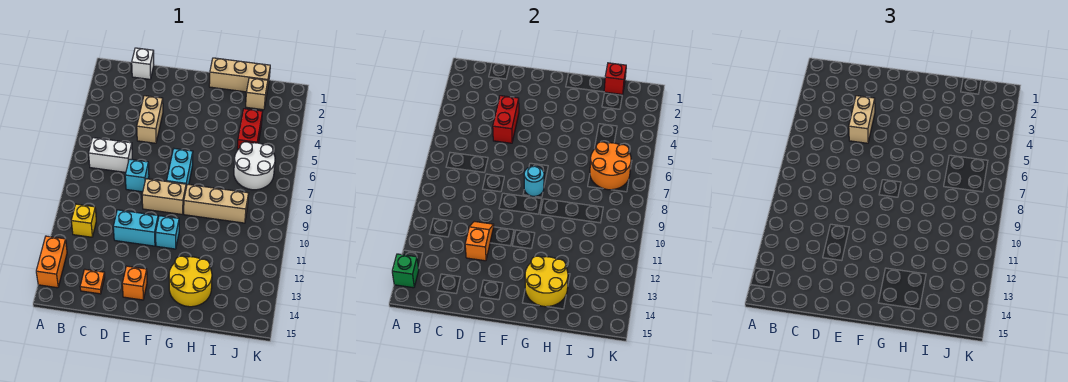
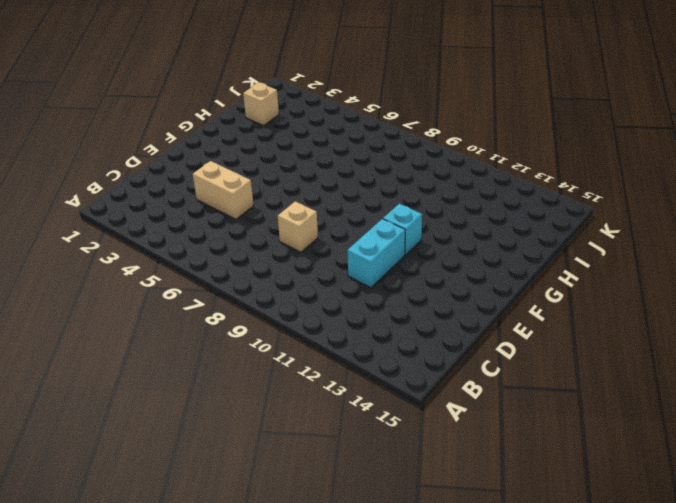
tan 1x1 brick [278,201,318,252] -> cyan 1x1 brick [125,159,149,192]
none -> orange 1x2 brick [36,236,67,288]
none -> white 1x2 brick [89,138,132,172]
none -> yellow 1x1 brick [71,204,96,237]

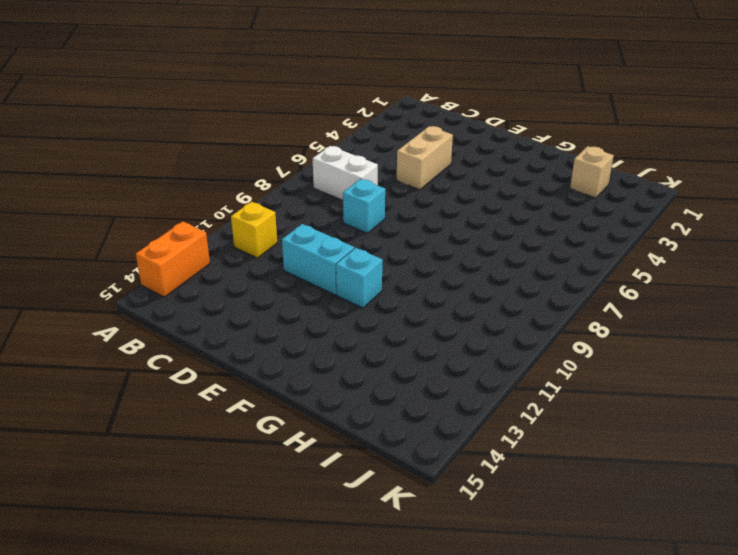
none -> white 1x1 brick [132,48,154,79]
none -> orange 1x1 plate [80,269,105,294]
none -> tan 1x2 brick [142,179,186,214]

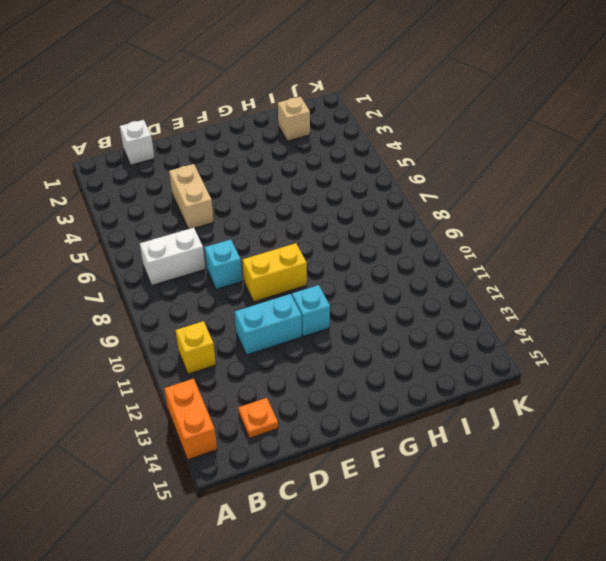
yellow 1x2 brick [242,243,307,302] -> tan 1x2 brick [142,179,186,214]
none -> orange 1x1 brick [122,266,147,300]
none -> cyan 1x2 brick [167,149,193,187]
none -> tan 1x3 brick [209,58,270,92]

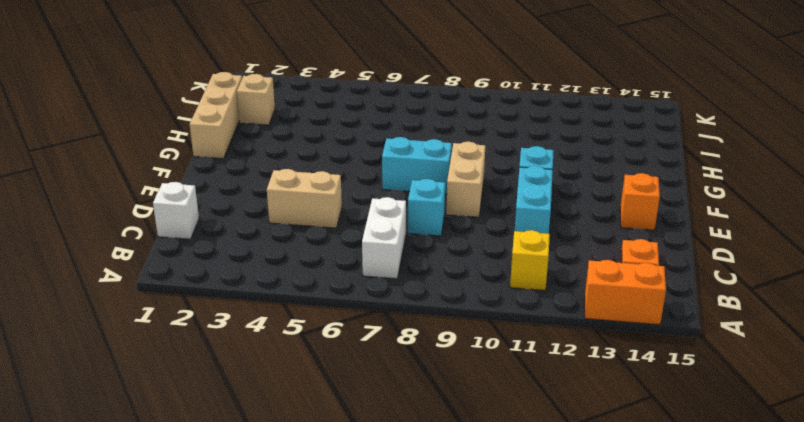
none -> tan 1x3 brick [184,184,249,223]
none -> yellow 2x2 round brick [169,256,212,307]
none -> red 1x2 brick [237,109,263,150]

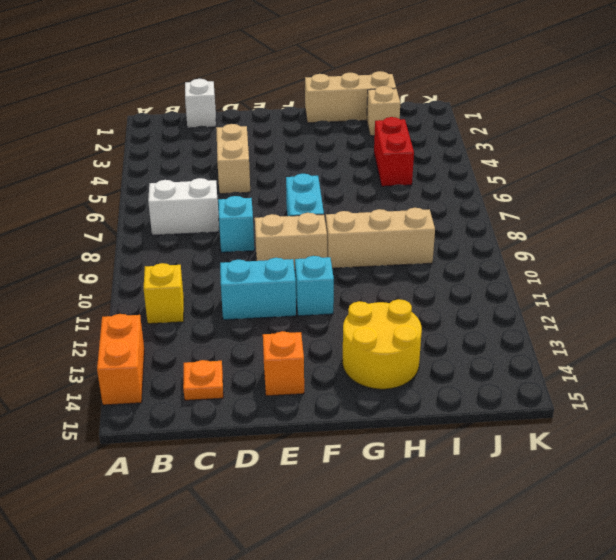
none -> white 2x2 round brick [234,142,275,190]
none -> green 1x1 brick [392,254,419,288]
none -> red 1x2 brick [493,96,519,143]

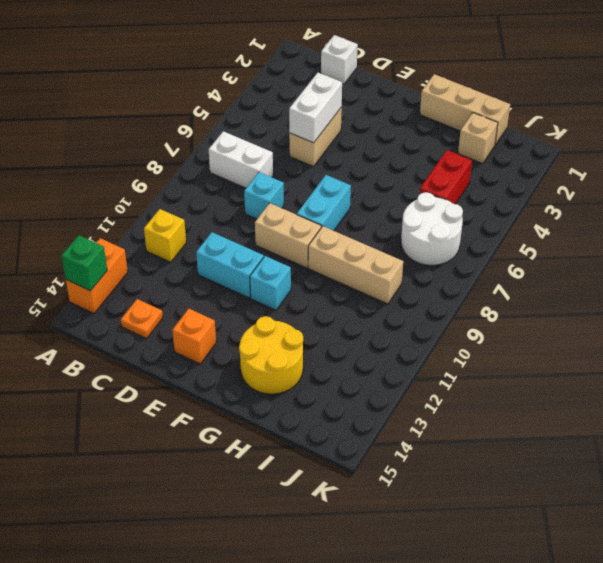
white 1x2 brick [289,73,342,143] -> red 1x2 brick [493,96,519,143]
none -> orange 1x2 slope [465,221,494,261]
none -> cyan 1x1 round brick [524,166,544,196]
none -> yellow 2x2 round brick [525,256,568,307]

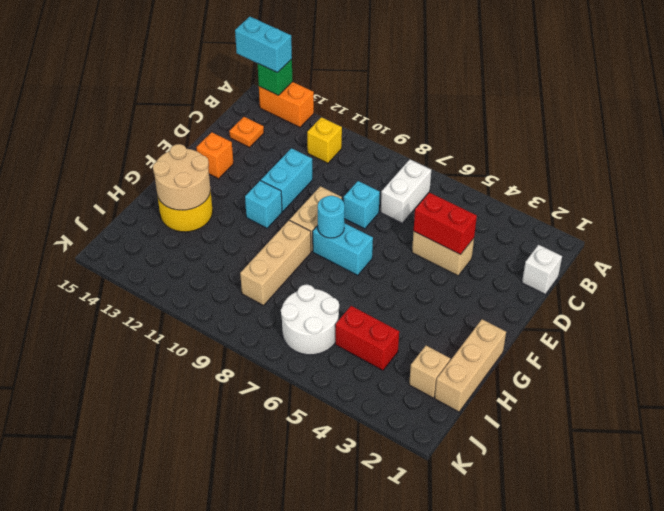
cyan 1x2 brick [235,17,292,73] -> none
tan 2x2 round brick [153,144,210,210] -> yellow 2x2 round brick [525,256,568,307]
none -> orange 1x2 slope [465,221,494,261]
none -> red 1x1 brick [604,63,626,94]
none -> orange 2x2 round brick [590,142,631,190]

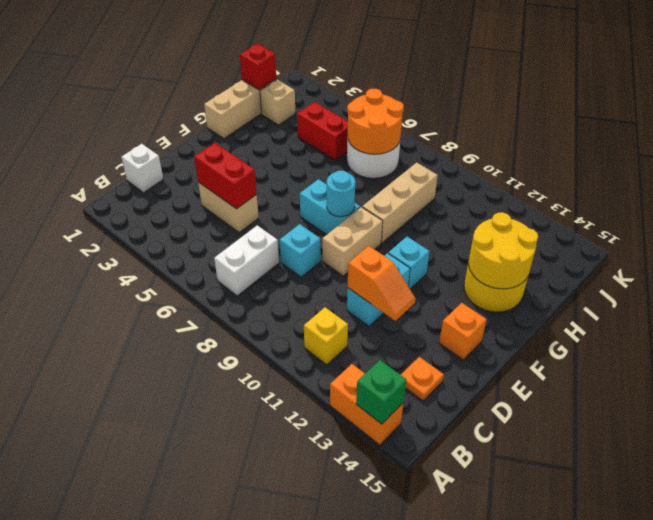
orange 1x2 slope [348,246,416,321] -> orange 1x2 slope turned to [465,221,494,261]
none -> tan 1x2 brick [849,96,875,143]

